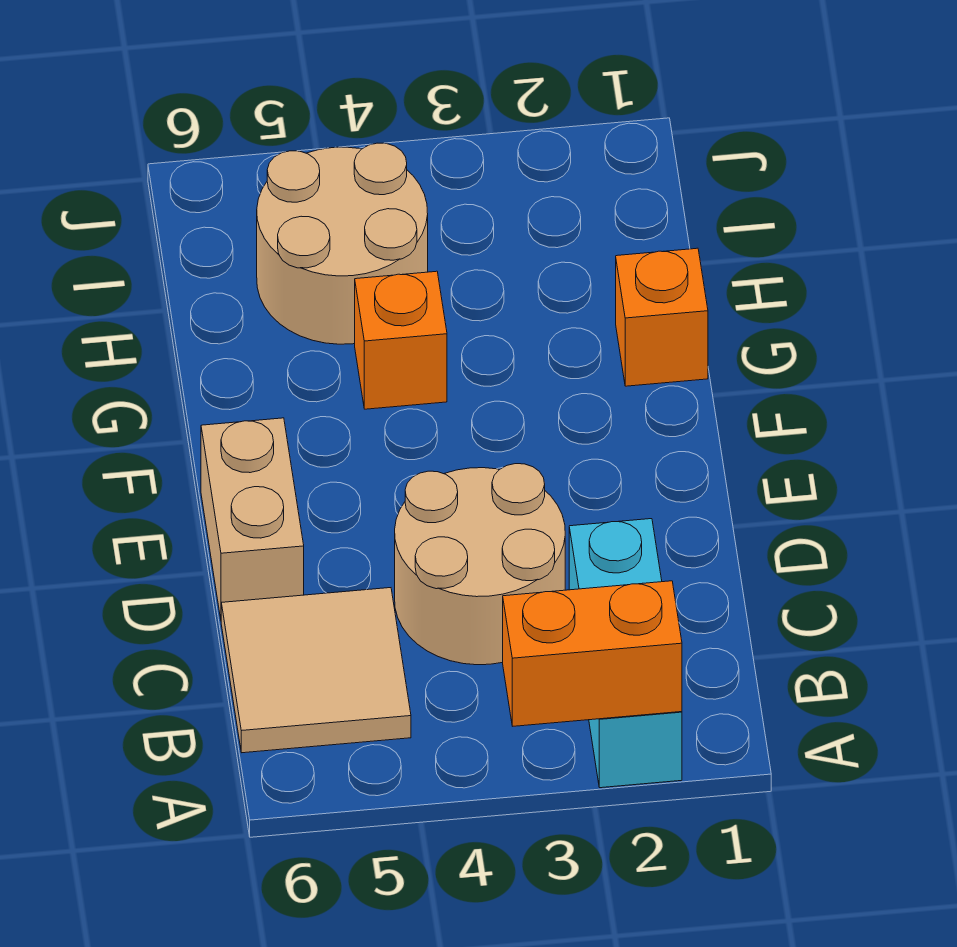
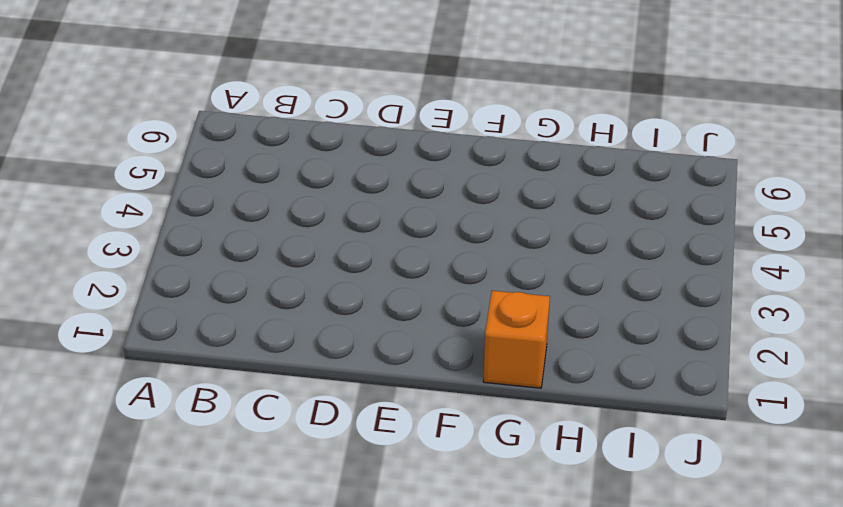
none -> cyan 1x3 brick [569,519,682,788]
none -> tan 2x2 tile [221,588,411,753]

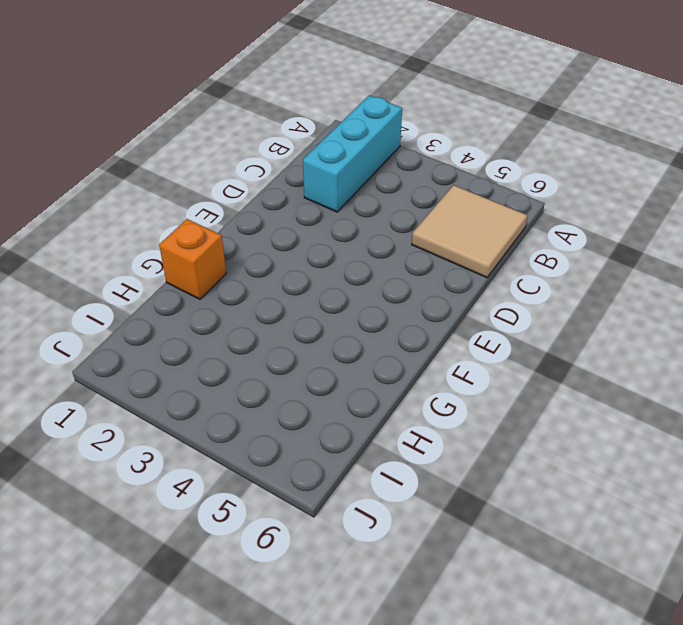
none -> tan 2x2 round brick [395,464,565,665]
none -> tan 1x2 brick [201,418,304,619]

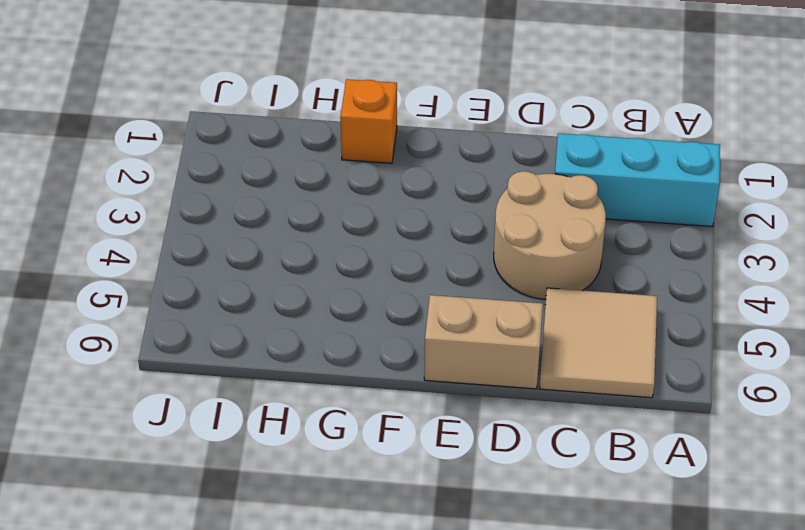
none -> orange 1x1 brick [355,271,447,409]
none -> tan 2x2 round brick [257,143,428,344]

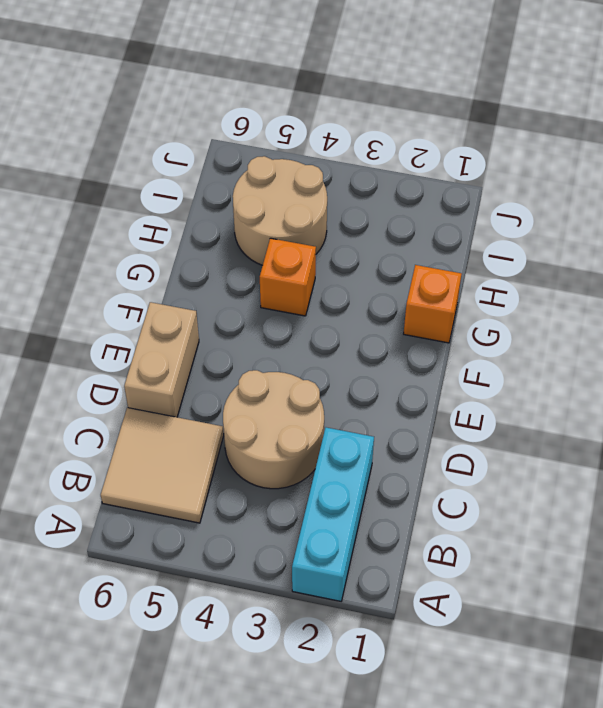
none -> orange 1x2 brick [503,581,682,726]

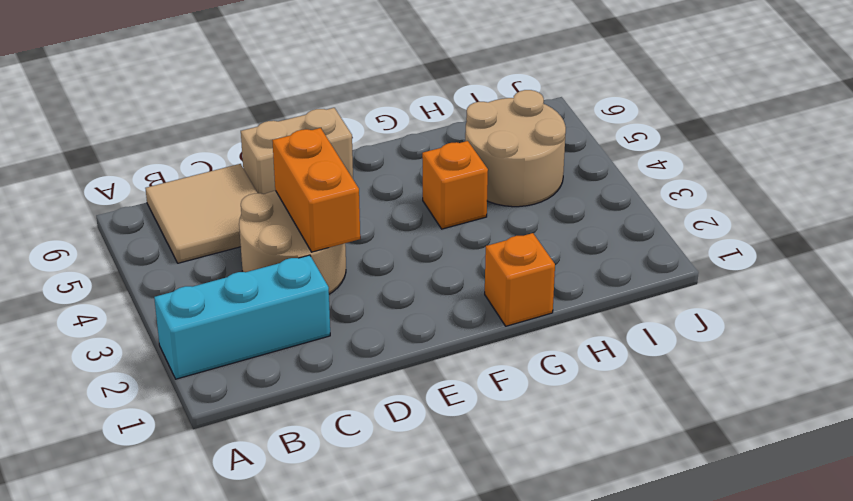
orange 1x2 brick [272,128,360,252] -> orange 1x2 brick moved to [503,581,682,726]

